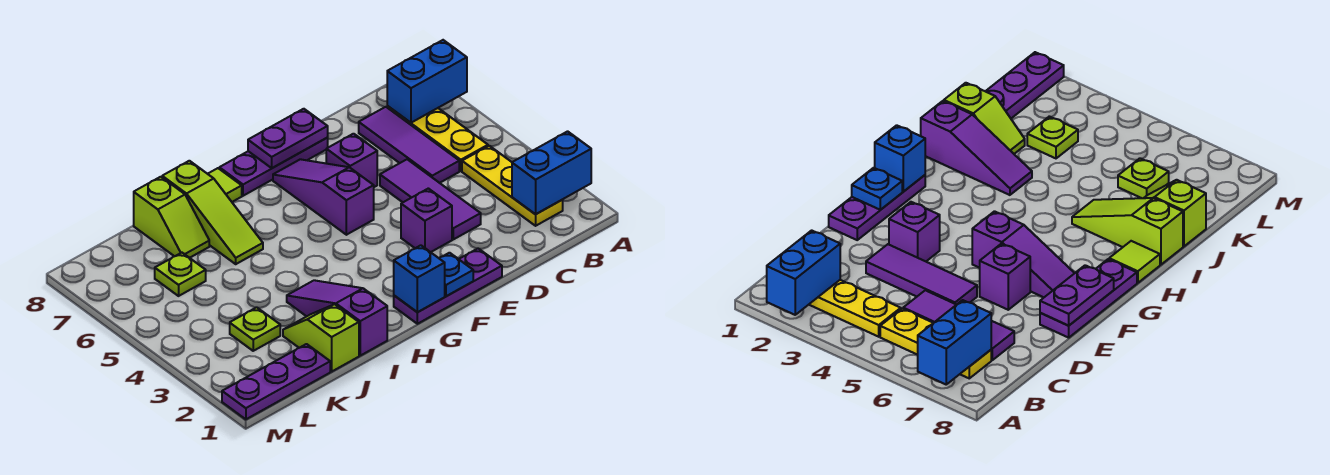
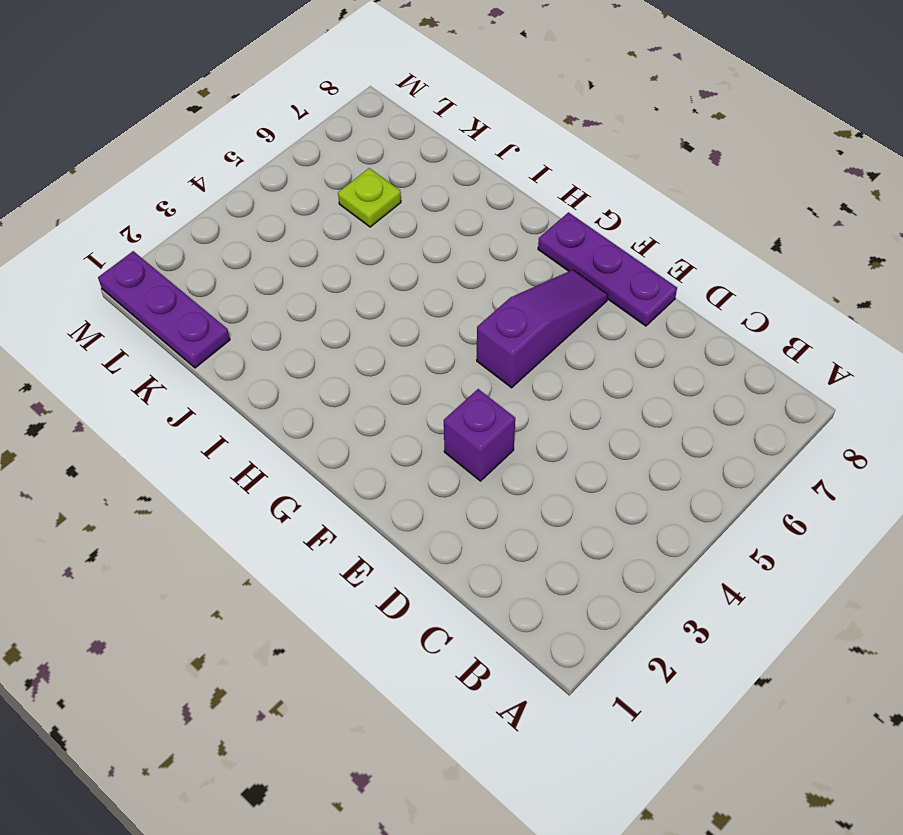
none -> yellow 1x3 plate [462,146,563,226]
none -> yellow 1x3 plate [387,106,488,171]
none -> purple 1x3 tile [359,107,459,183]

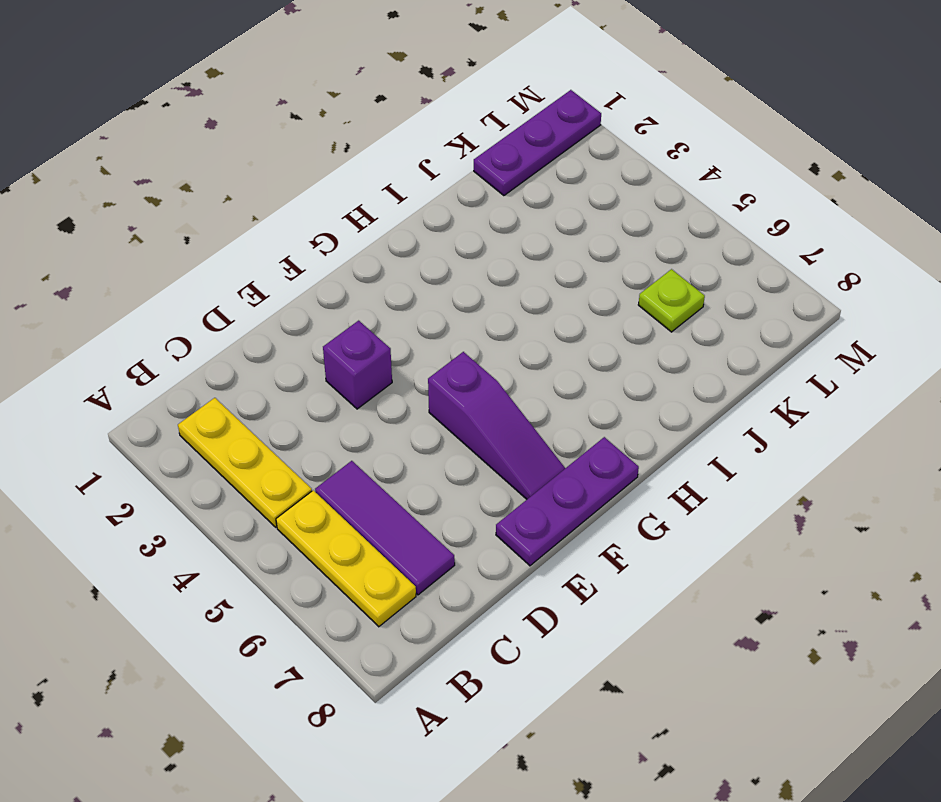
none -> purple 1x3 tile [380,159,481,239]
none -> purple 1x3 plate [394,249,502,324]
none -> purple 1x1 brick [326,134,377,187]

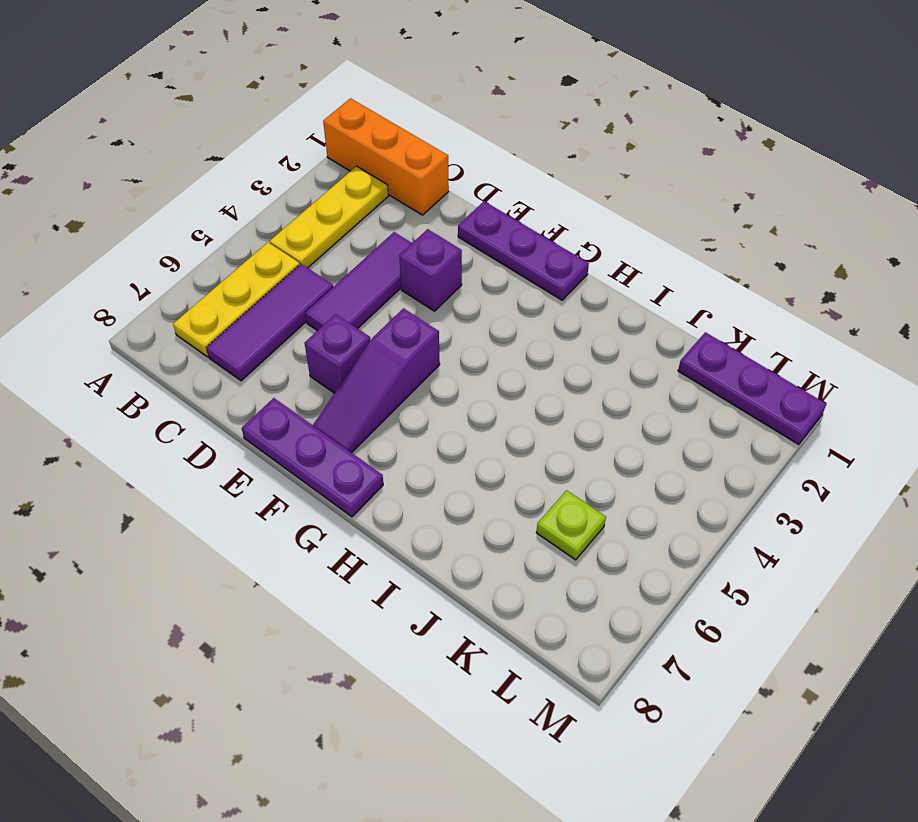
orange 1x3 brick [323,98,449,215] -> none
none -> lime 1x1 tile [208,168,242,202]
none -> purple 1x3 slope [287,280,387,356]
none -> lime 1x3 slope [162,161,263,264]

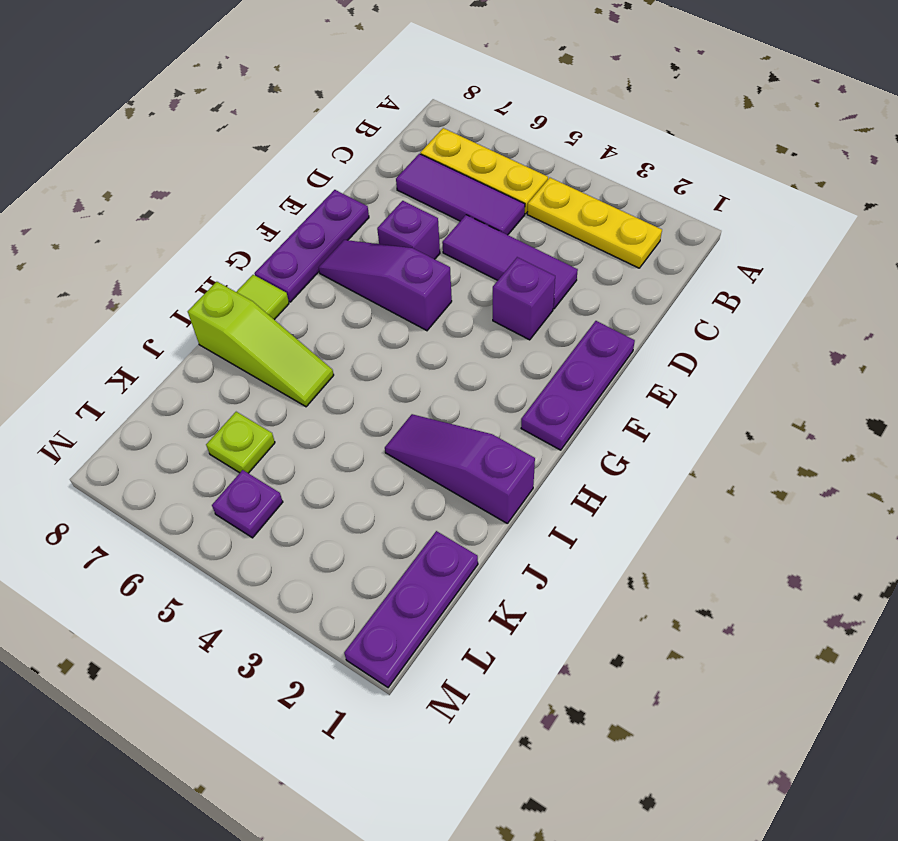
purple 1x1 plate [212,470,283,538] -> none
none -> lime 1x2 slope [283,304,359,371]
none -> lime 1x2 slope [134,177,209,258]
none -> lime 1x1 plate [230,307,280,351]

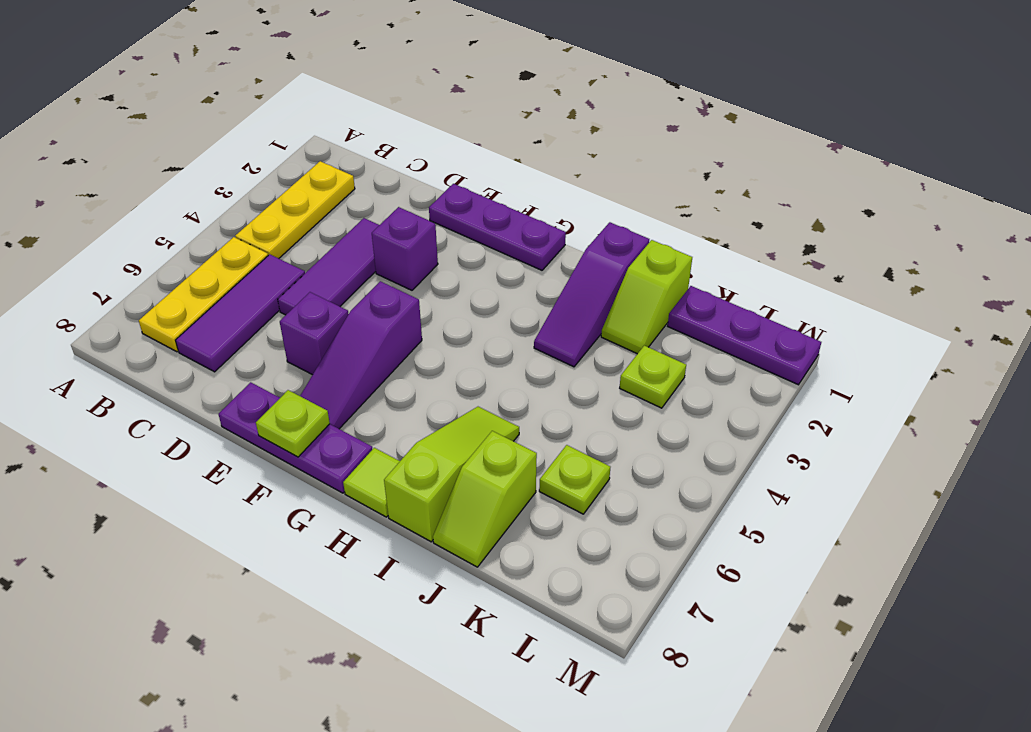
lime 1x1 plate [256,390,330,457] -> purple 1x2 plate [248,109,328,168]
lime 1x2 slope [433,431,537,567] -> lime 1x2 slope turned to [134,177,209,258]
none -> blue 1x2 brick [512,131,591,214]
none -> blue 1x2 brick [387,40,467,123]
none -> blue 1x1 plate [439,253,473,296]

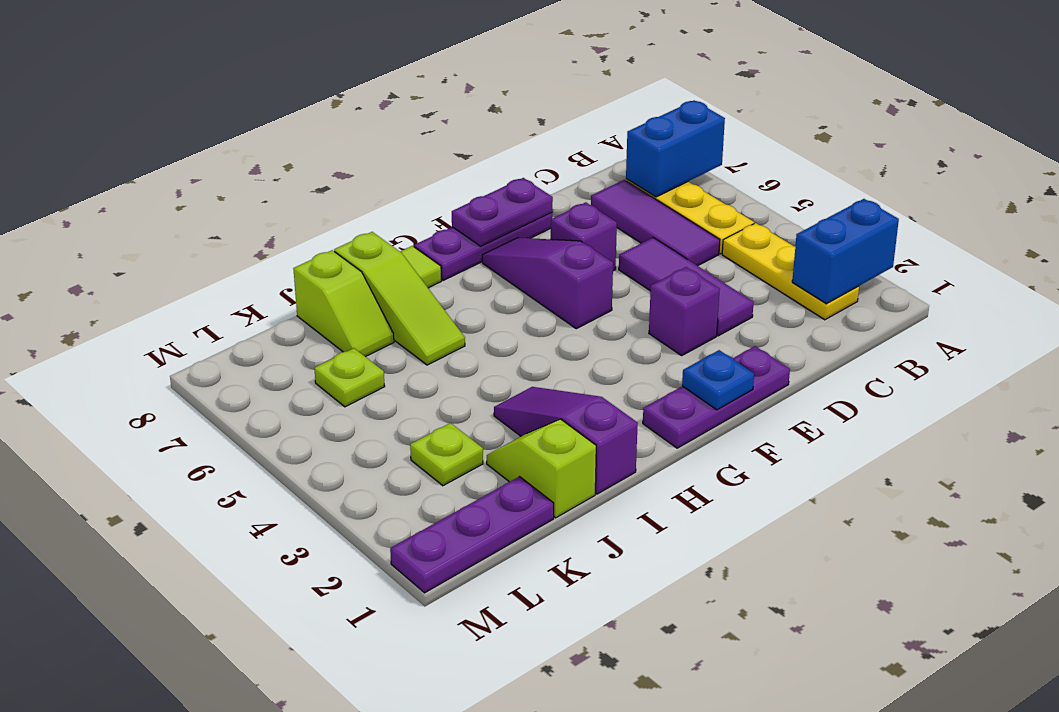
none -> blue 1x1 brick [394,245,445,312]

